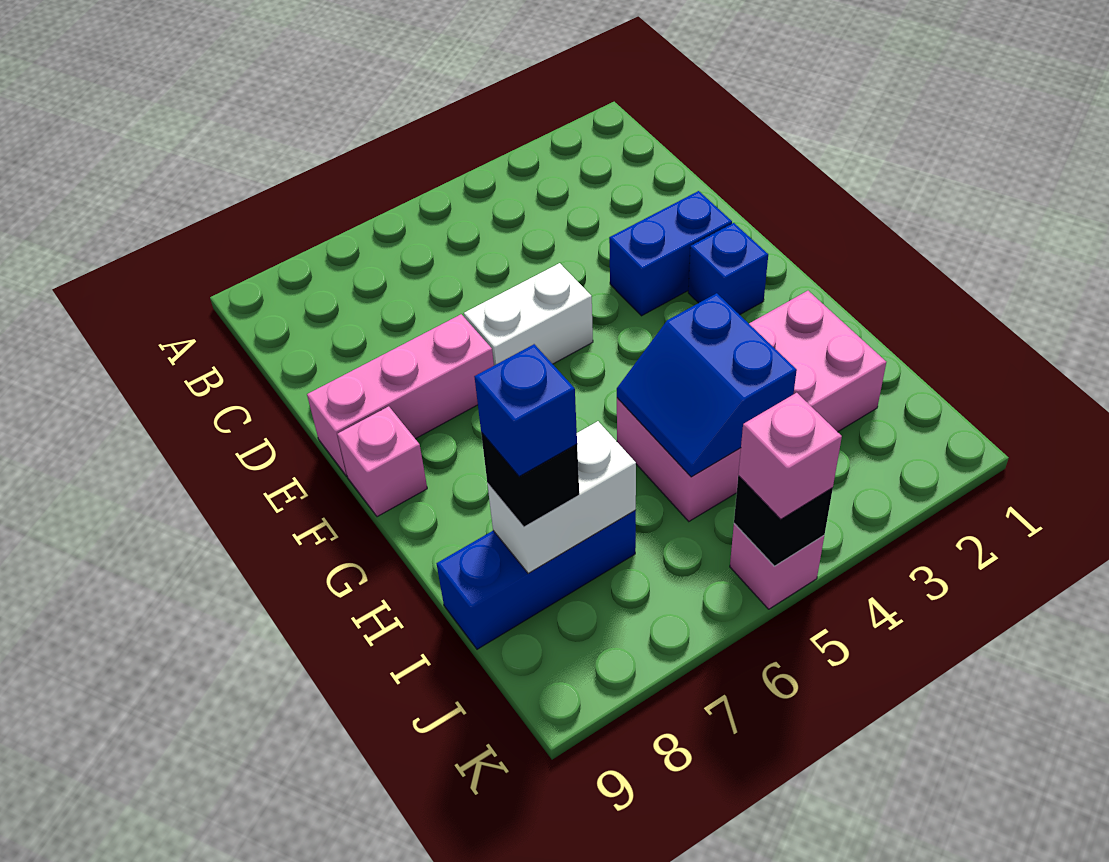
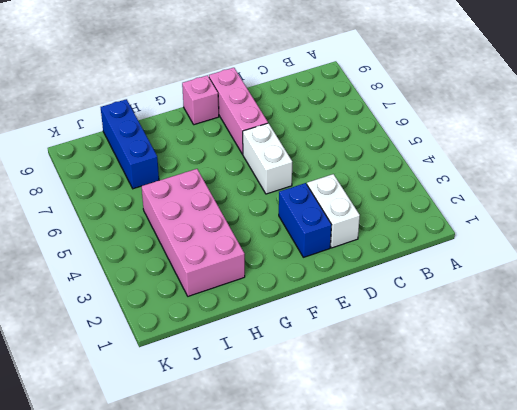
white 1x2 brick [307,174,360,248] -> white 1x2 brick moved to [487,421,636,573]
none -> blue 1x1 brick [688,223,768,315]
none -> pink 1x1 brick [730,524,824,609]
none -> blue 2x2 slope [617,293,797,477]

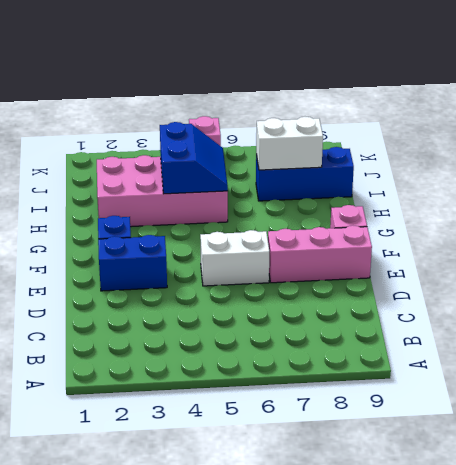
none -> black 1x1 brick [734,476,833,566]
none -> black 1x1 brick [481,432,579,527]
none -> pink 1x1 brick [738,393,842,519]

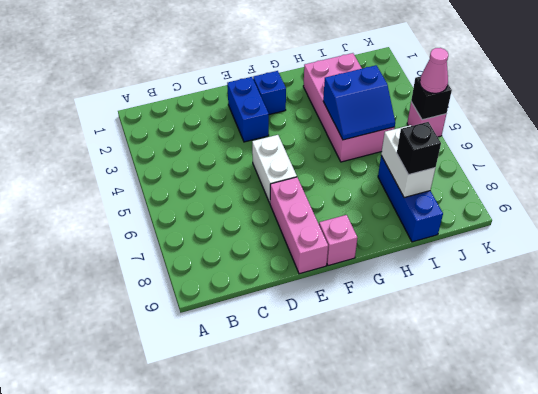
pink 1x1 cone [420,48,448,93] -> pink 1x1 brick [738,393,842,519]
none -> blue 1x1 brick [474,344,577,477]

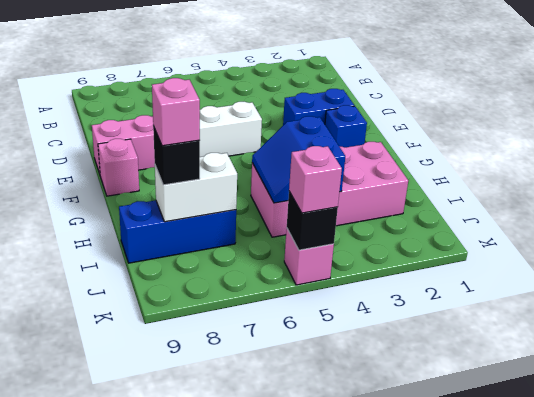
pink 1x1 brick [152,78,200,146] -> blue 1x1 brick [474,344,577,477]

